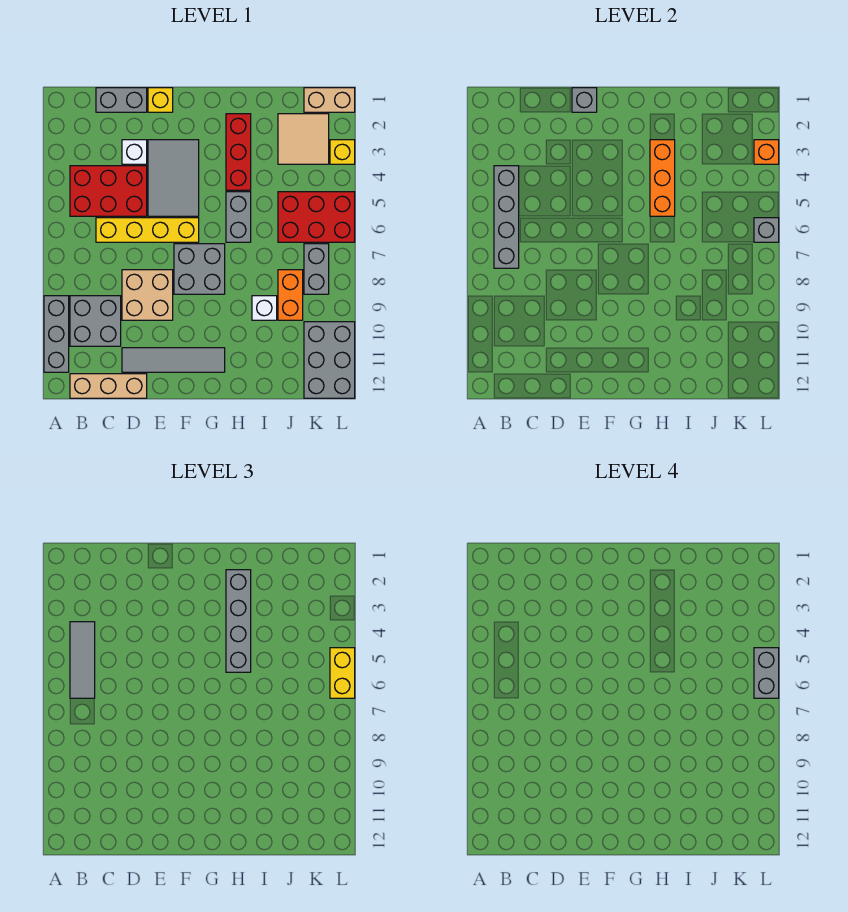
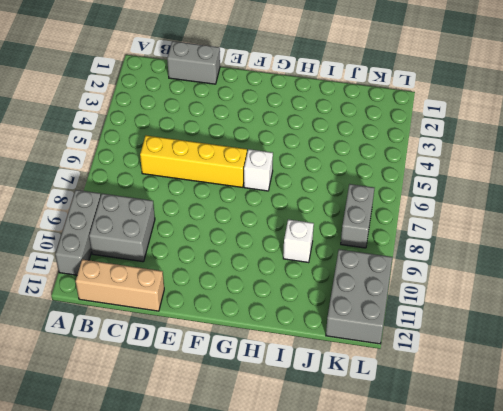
white 1x1 brick [244,149,273,191] -> white 1x1 brick moved to [122,140,147,164]
none -> red 2x3 brick [70,166,147,216]
none -> tan 2x2 brick [122,270,173,320]
none -> grey 1x4 tile [122,348,225,372]
none -> yellow 1x1 brick [148,88,173,112]

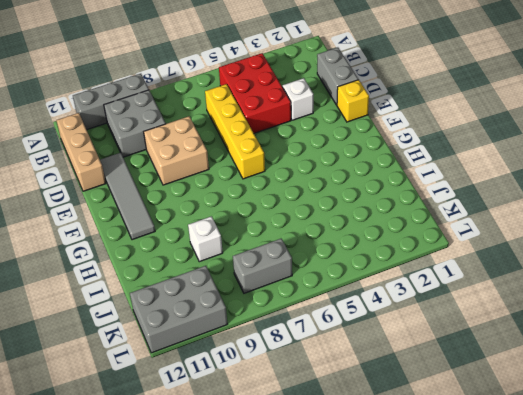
none -> grey 2x3 tile [148,140,199,216]
none -> grey 2x2 brick [174,244,225,294]
none -> red 1x3 brick [226,114,251,190]
none -> grey 1x2 brick [226,192,251,242]

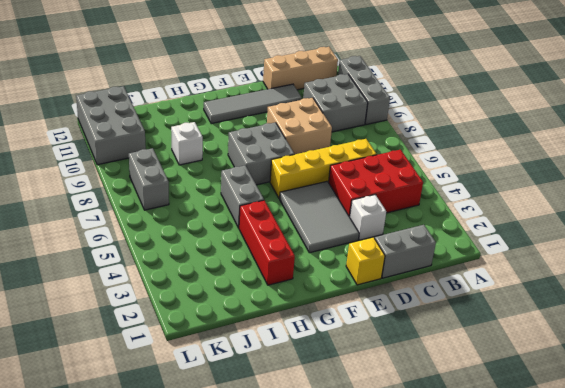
none -> tan 2x2 tile [278,114,329,164]
none -> red 2x3 brick [278,192,355,242]
none -> orange 1x2 brick [278,270,303,320]
none -> tan 1x2 brick [304,88,355,112]

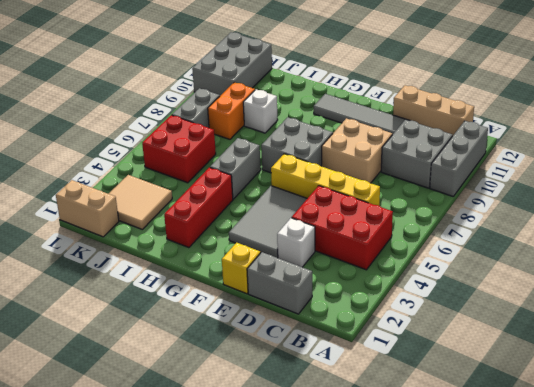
red 2x2 brick [142,115,216,183] -> red 2x3 brick [278,192,355,242]
none -> yellow 1x1 brick [330,140,355,164]
none -> grey 1x4 brick [494,166,519,268]
none -> grey 1x1 brick [572,88,597,112]
none -> orange 1x3 brick [650,140,675,216]

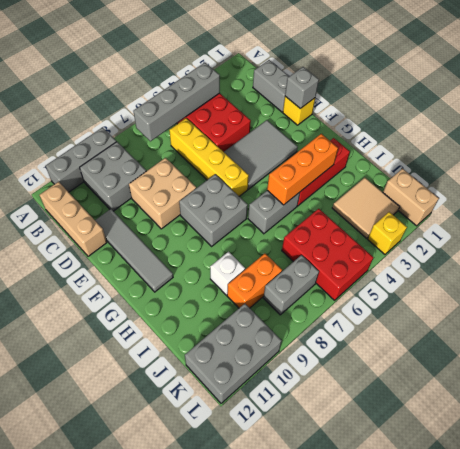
none -> white 1x1 brick [122,140,147,164]
none -> orange 1x1 brick [754,140,779,164]
none -> grey 1x1 brick [754,218,779,242]
none -> grey 1x3 tile [70,622,95,698]

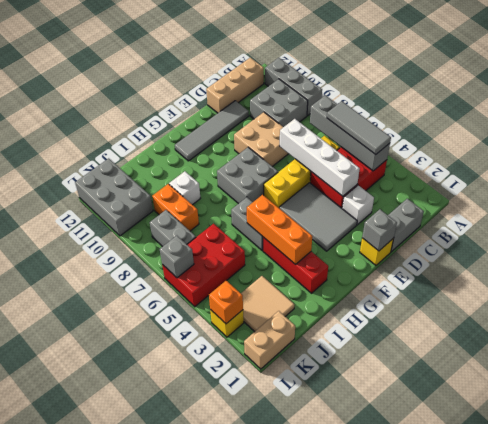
white 1x4 brick [280,119,360,196] -> none
none -> grey 1x4 brick [226,570,251,672]
none -> yellow 1x2 brick [330,648,355,698]
none -> grey 1x2 brick [754,648,779,698]

